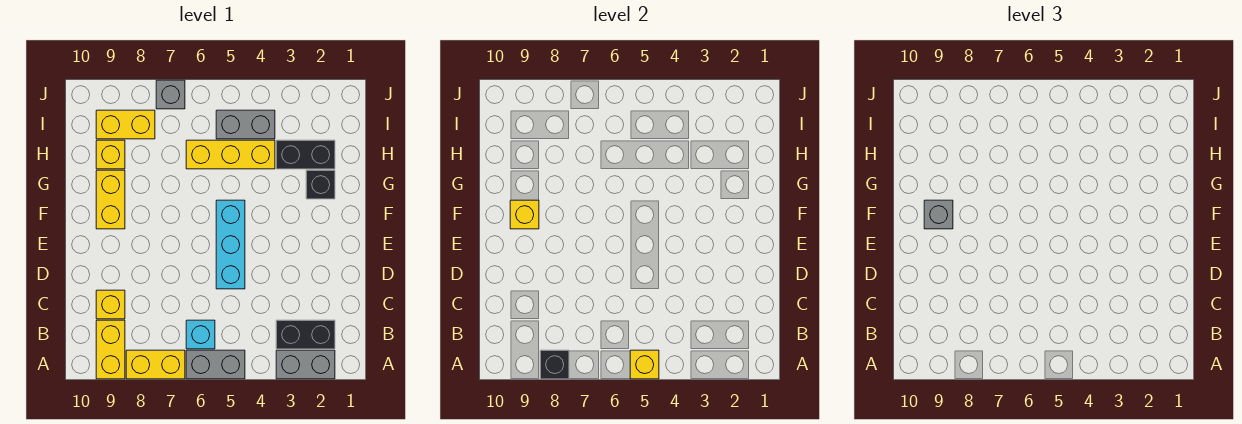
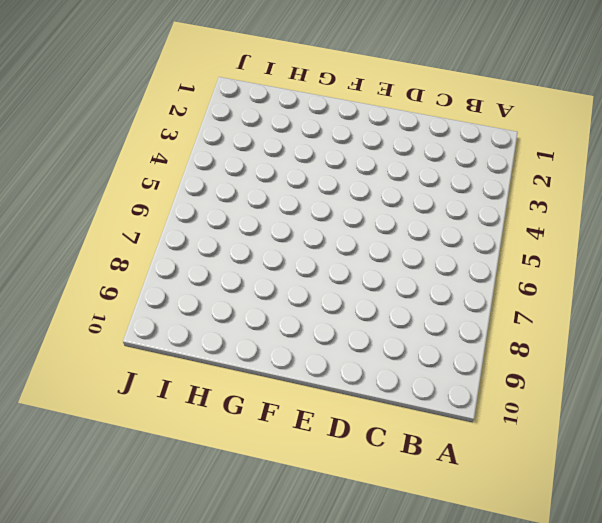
none -> grey 1x2 brick [276,350,335,379]
none -> grey 1x2 brick [186,350,245,379]
none -> yellow 1x2 brick [126,350,185,379]

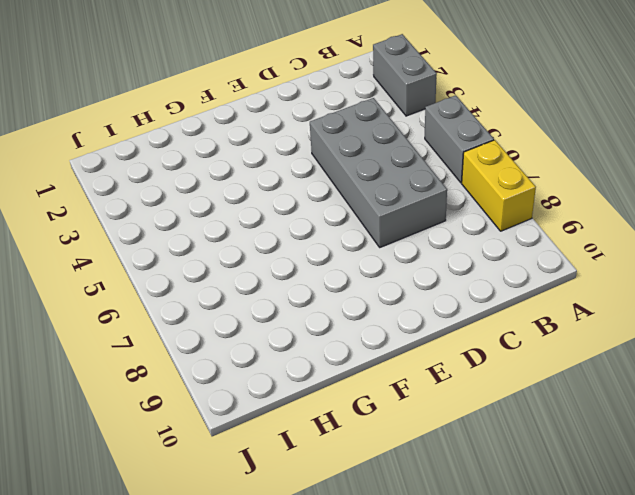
grey 2x4 brick [310,98,447,247] -> cyan 1x3 brick [216,200,245,289]
none -> yellow 1x2 brick [96,320,125,379]
none -> black 1x2 brick [276,320,335,349]
none -> cyan 1x1 brick [186,320,215,349]

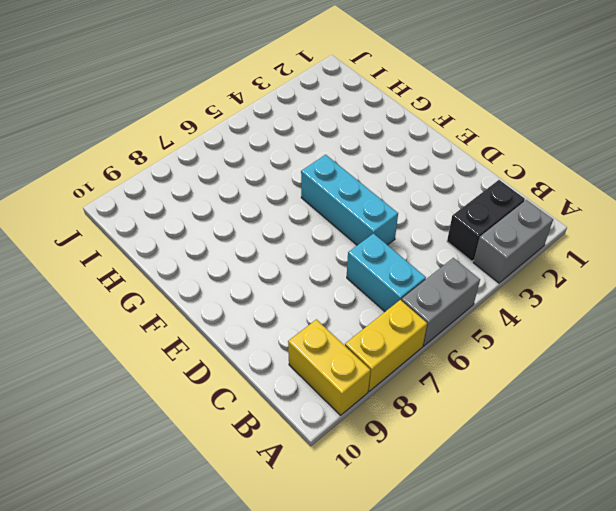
cyan 1x2 brick [347,233,426,311] -> cyan 1x1 brick [186,320,215,349]
none -> yellow 1x1 brick [96,290,125,319]
none -> yellow 1x2 brick [96,170,125,229]
none -> black 1x1 brick [306,170,335,199]

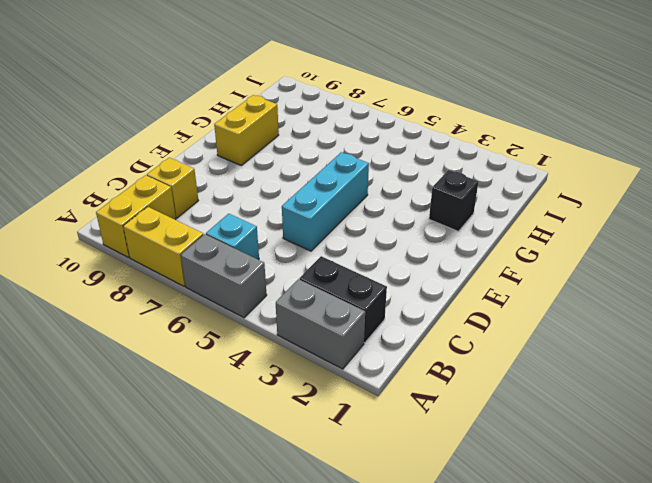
none -> black 1x2 brick [276,140,335,169]
none -> yellow 1x3 brick [186,140,275,169]
none -> yellow 1x1 brick [96,140,125,169]

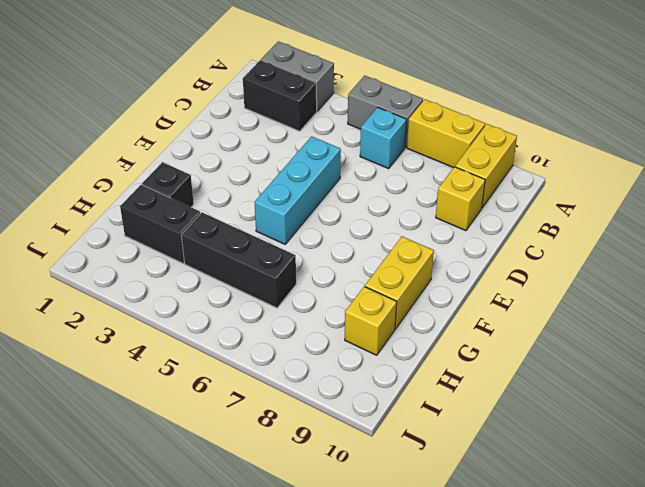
black 1x3 brick [181,212,296,308] -> yellow 1x3 brick [186,140,275,169]
none -> grey 1x2 brick [216,110,275,139]
none -> yellow 1x2 brick [96,110,155,139]
none -> grey 1x1 brick [156,80,185,109]

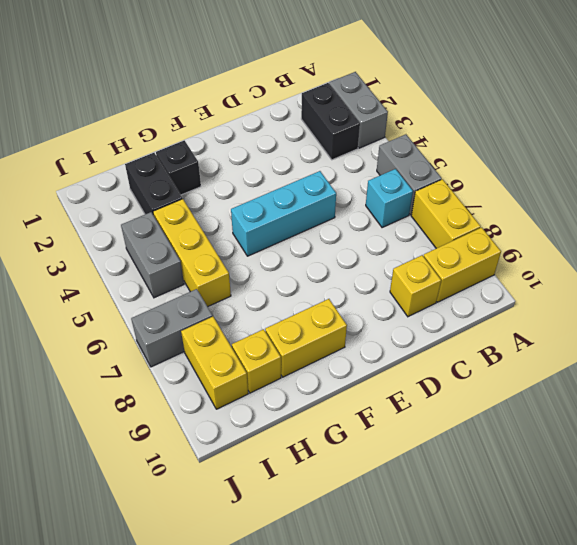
grey 1x2 brick [131,289,213,367] -> grey 1x1 brick [156,80,185,109]
none -> yellow 1x1 brick [630,350,659,379]
none -> black 1x1 brick [540,350,569,379]
none -> yellow 1x1 brick [510,200,539,229]

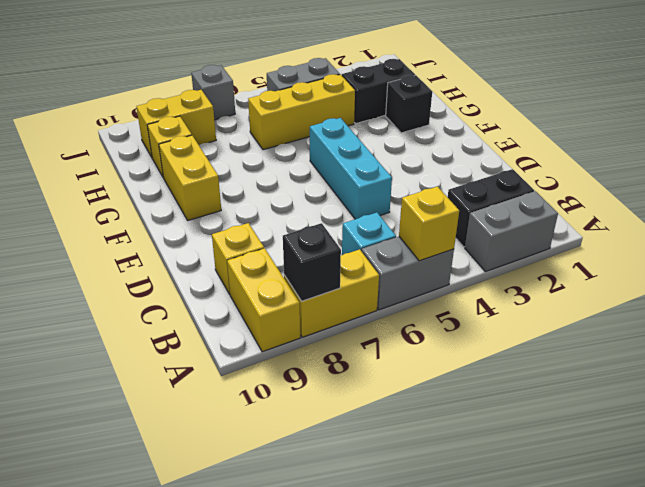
none -> yellow 1x1 brick [510,200,539,229]
none -> grey 1x1 brick [924,200,953,229]

